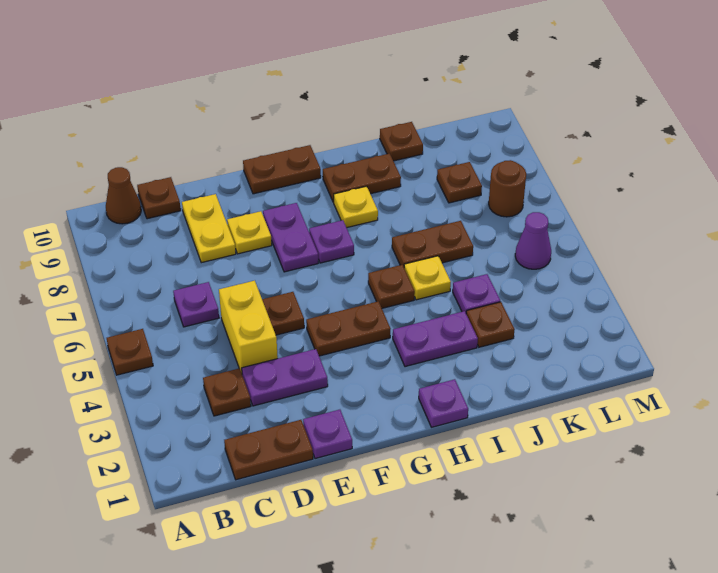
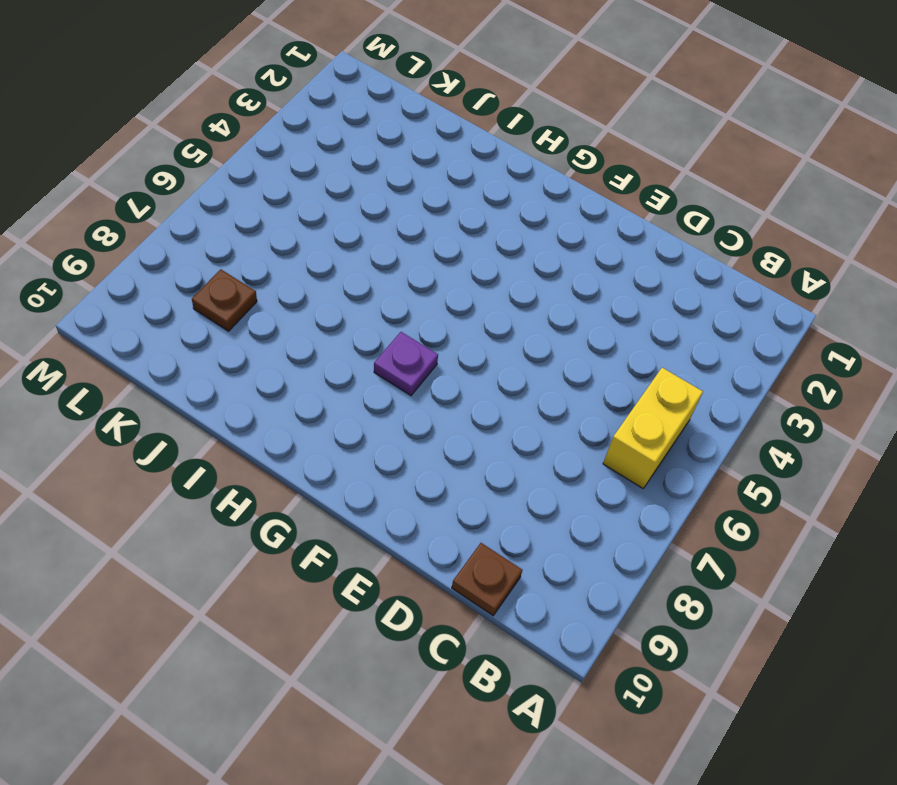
yellow 1x2 brick [603,368,703,489] -> yellow 1x2 brick moved to [219,281,278,373]
none -> brown 1x1 plate [107,329,153,375]
none -> brown 1x1 cone [106,167,141,224]
none -> brown 1x2 plate [224,420,313,480]

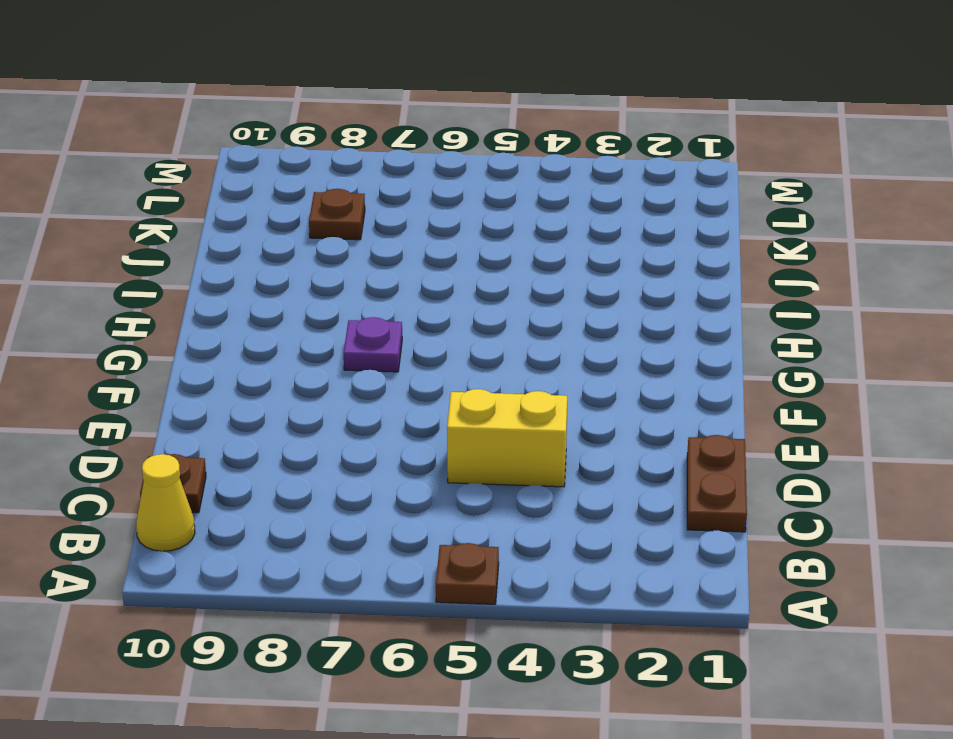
yellow 1x1 cone [136,454,195,551] -> brown 1x1 cone [106,167,141,224]
none -> brown 1x1 plate [203,368,251,416]
none -> purple 1x1 plate [173,282,219,327]
none -> purple 1x2 plate [242,349,328,406]

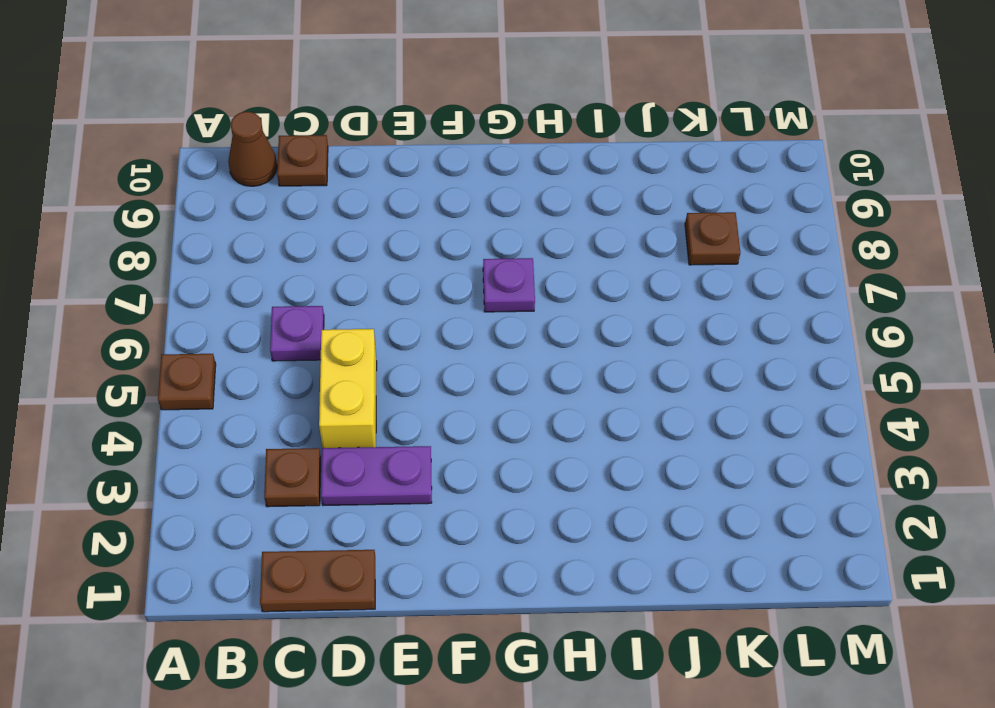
none -> yellow 1x2 plate [182,194,236,263]
none -> purple 1x1 plate [303,410,352,459]
none -> brown 1x1 plate [262,292,304,335]

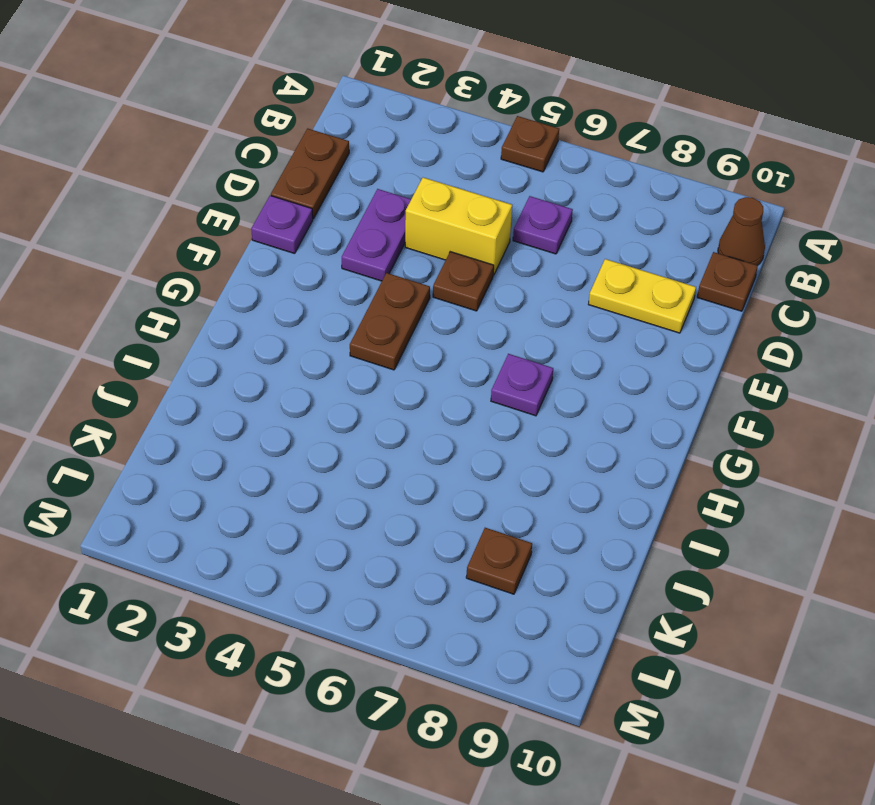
none -> brown 1x1 plate [203,368,251,416]
none -> yellow 1x1 plate [227,211,272,254]
none -> purple 1x2 plate [263,203,318,272]

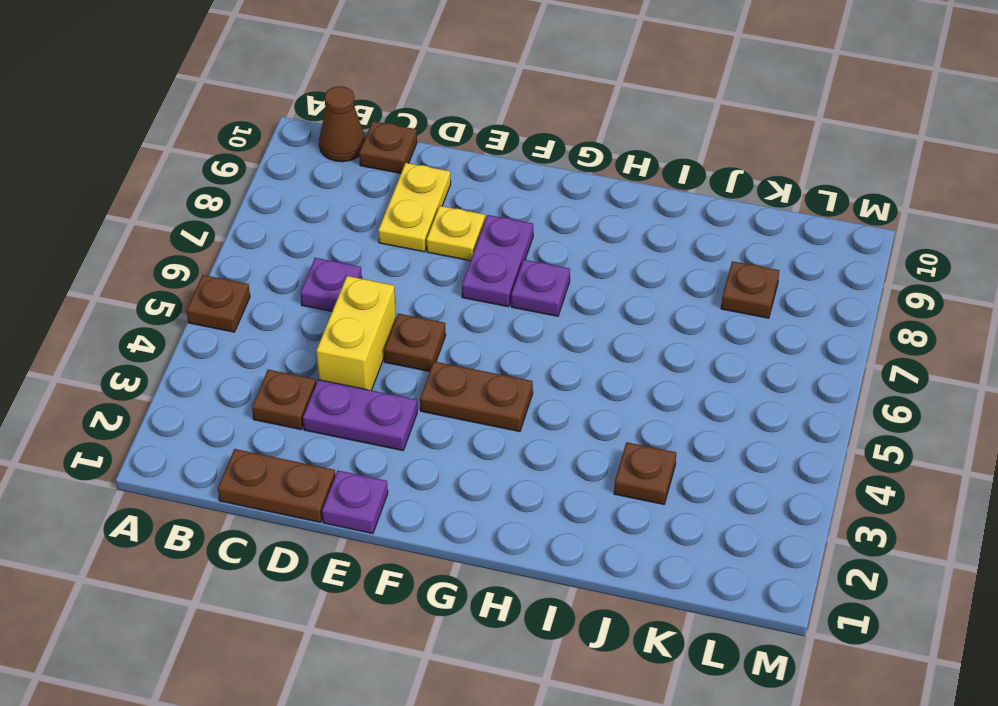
none -> brown 1x2 plate [243,145,321,194]
none -> purple 1x1 plate [419,379,468,427]
none -> purple 1x2 plate [393,311,478,367]

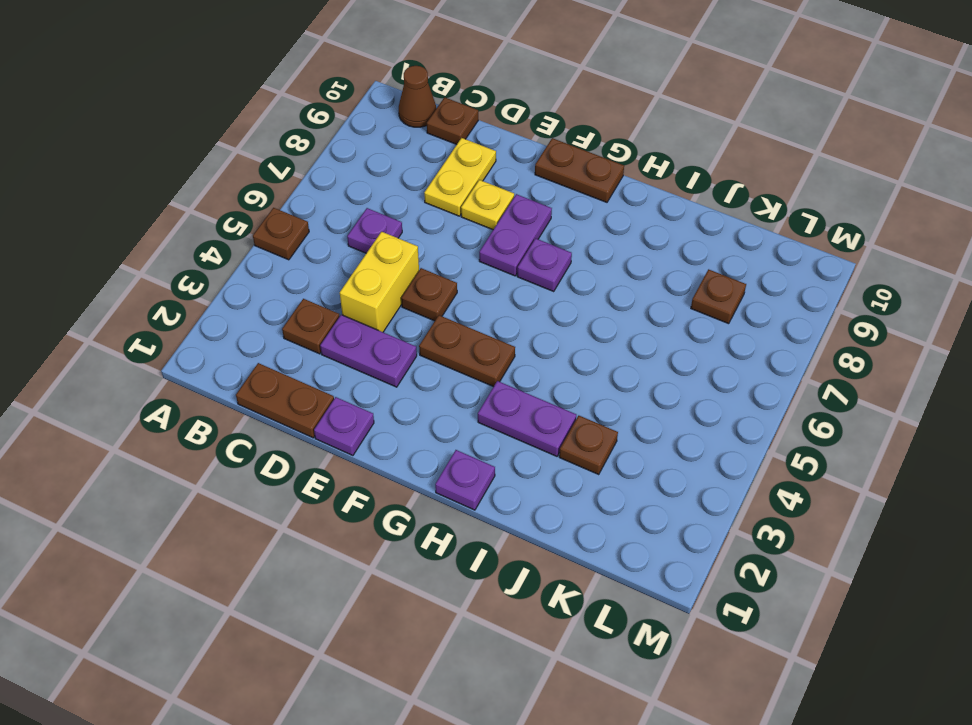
none -> brown 1x1 plate [368,265,415,308]
none -> yellow 1x1 plate [333,186,378,228]
none -> brown 1x2 plate [323,154,401,202]

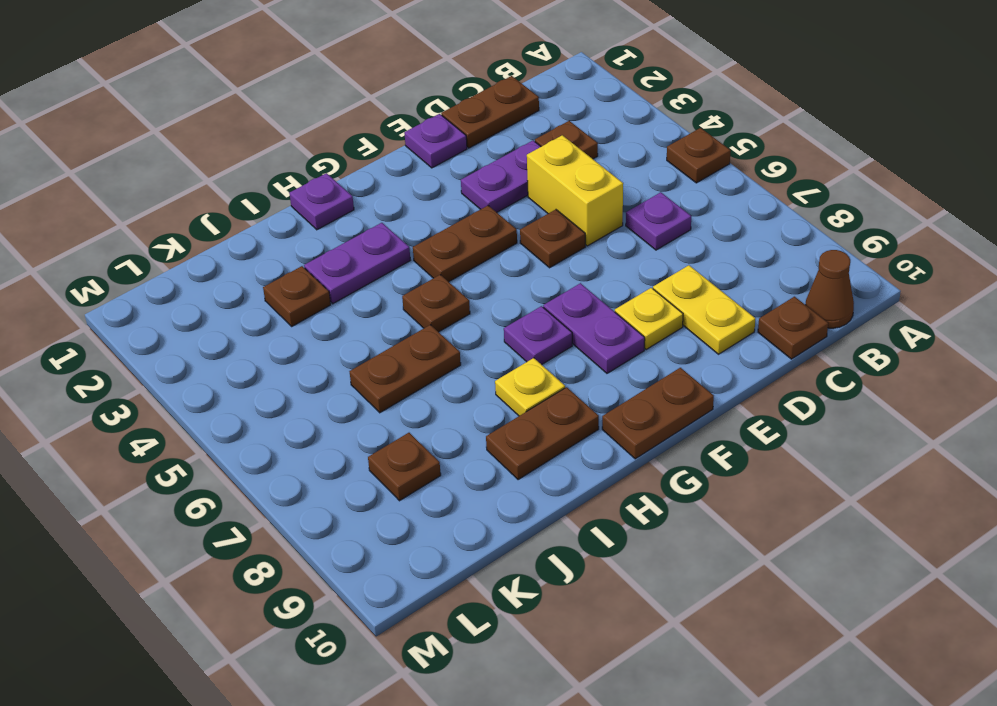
none -> yellow 1x1 plate [404,256,451,300]
none -> purple 1x1 plate [453,274,500,312]
none -> brown 1x1 plate [380,122,423,161]

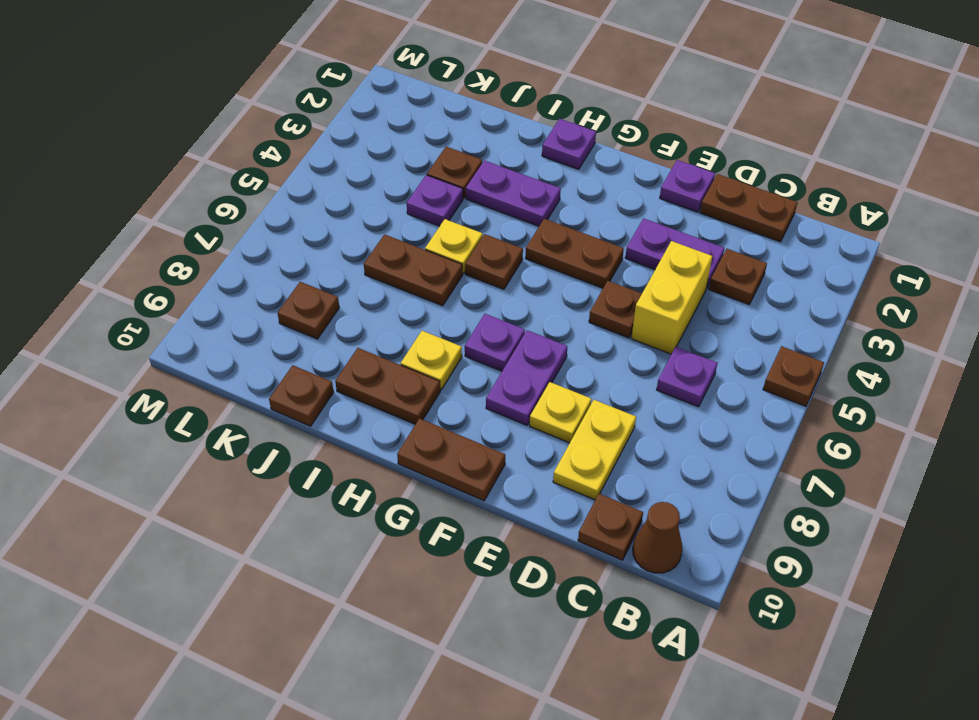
none -> purple 1x1 cone [515,212,551,269]
none -> brown 1x1 round brick [489,160,526,217]

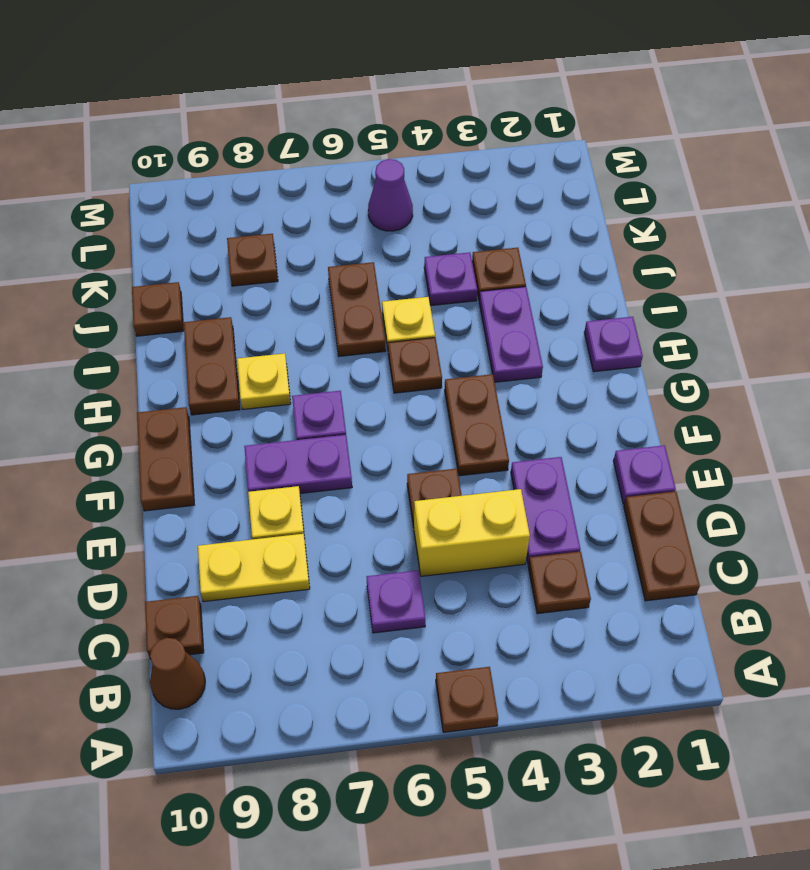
none -> brown 1x1 round brick [489,160,526,217]

